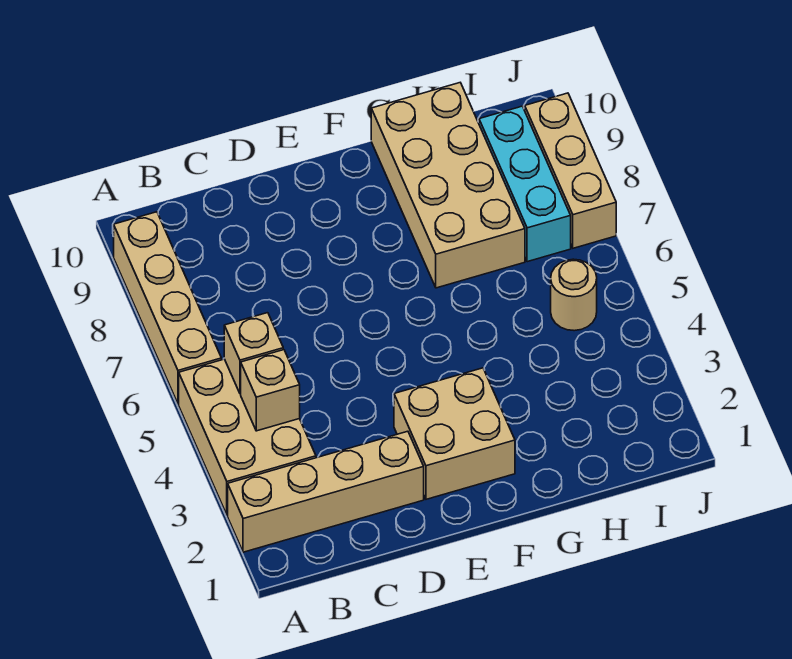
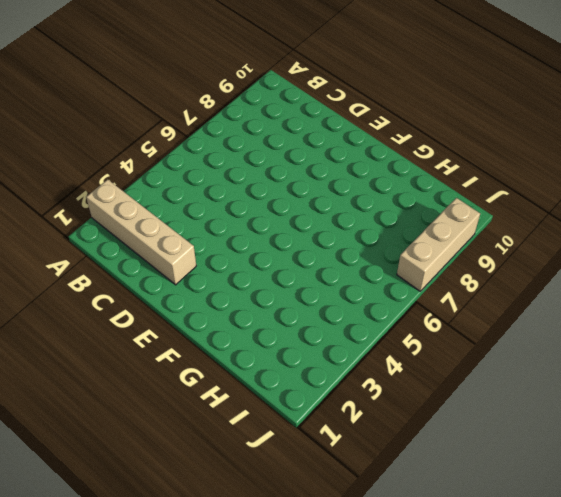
none -> tan 2x3 brick [179,359,316,515]
none -> tan 1x4 brick [114,212,221,404]

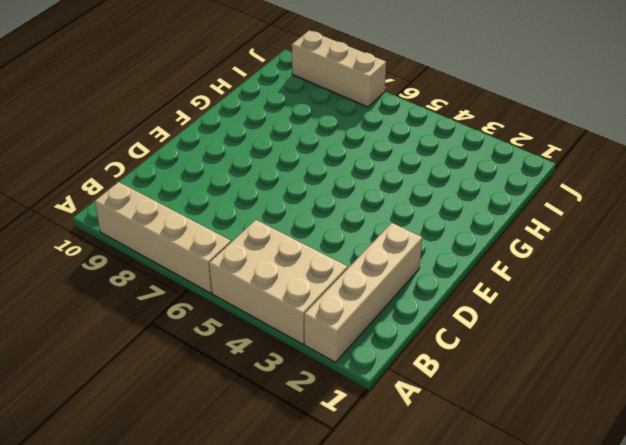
none -> tan 2x2 brick [394,368,515,499]
none -> tan 2x4 brick [371,83,525,288]

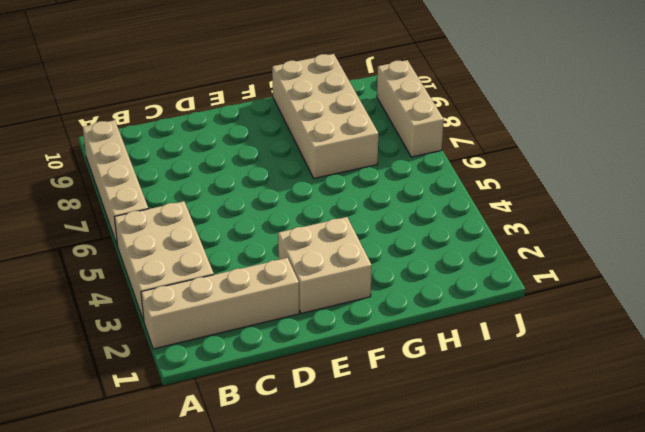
none -> tan 1x1 round brick [551,259,597,331]
none -> cyan 1x3 brick [479,106,571,262]

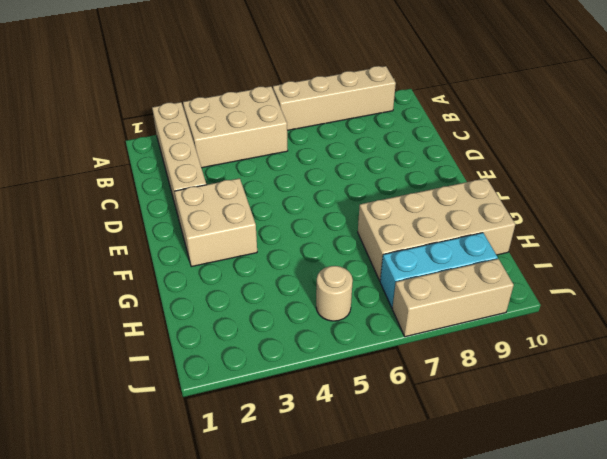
none -> tan 1x1 brick [241,350,300,431]
none -> tan 1x1 brick [224,313,283,394]

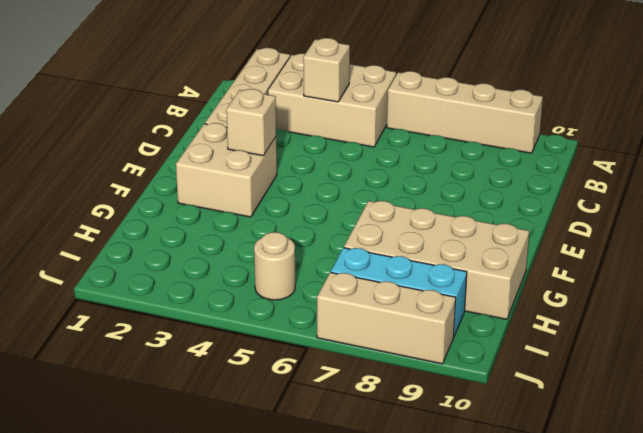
tan 1x1 brick [226,89,276,156] -> tan 1x1 brick moved to [224,313,283,394]

